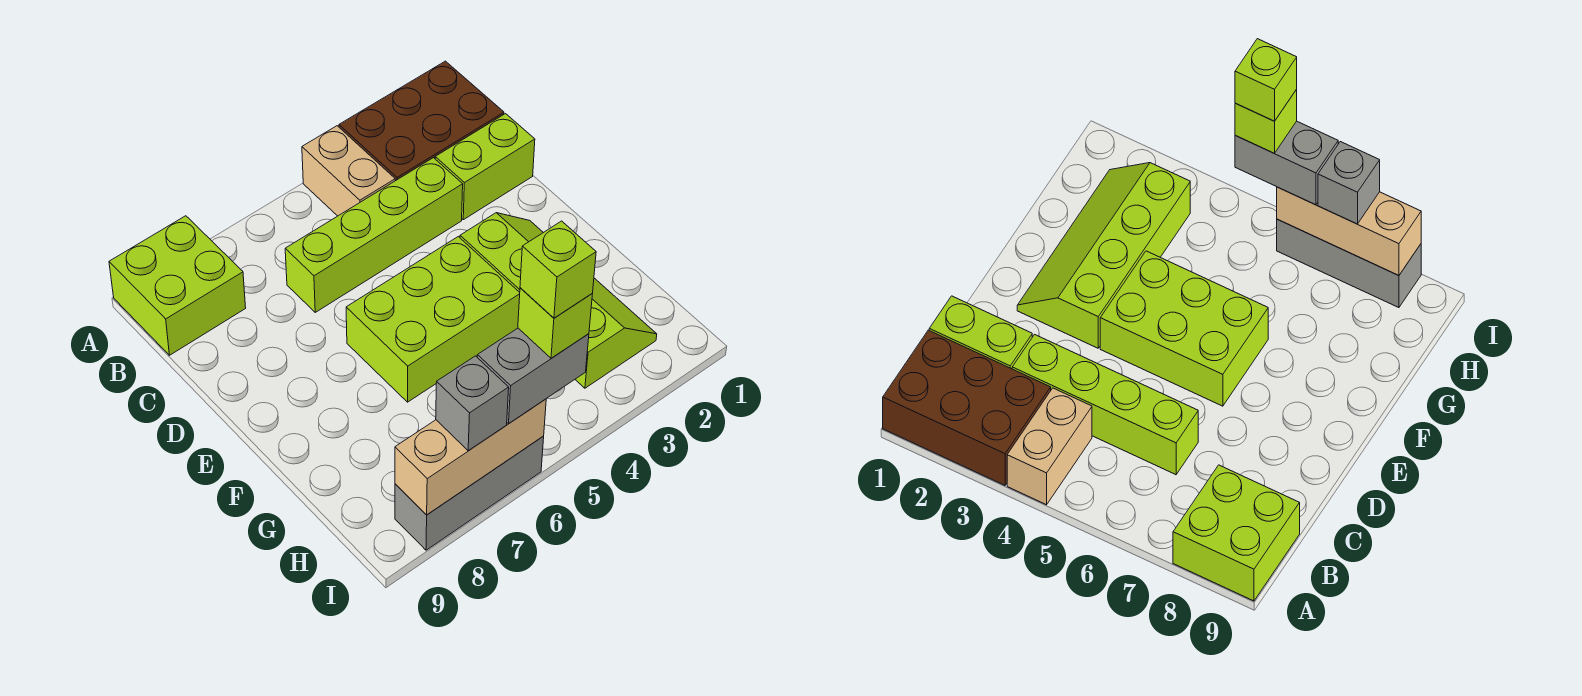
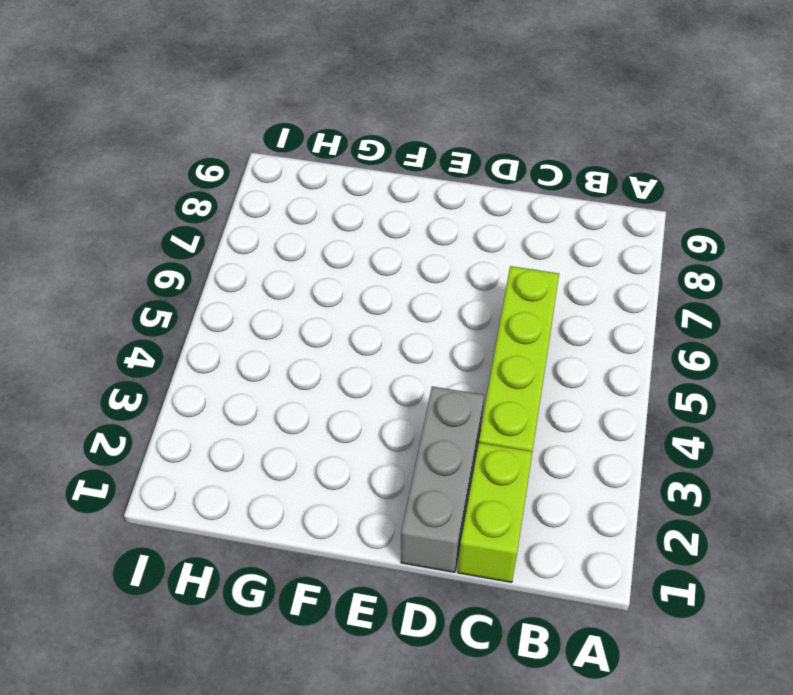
grey 1x3 brick [401,387,484,572] -> grey 1x3 brick moved to [395,436,544,550]
none -> brown 2x3 brick [339,61,504,181]
none -> tan 1x2 brick [302,126,395,216]
none -> lime 2x2 brick [109,216,246,355]

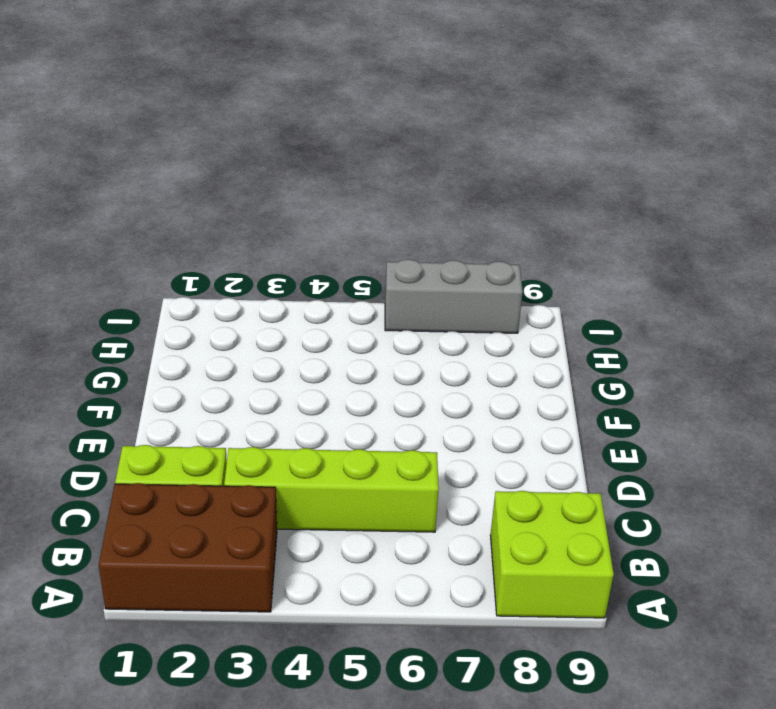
none -> tan 1x2 brick [302,126,395,216]
none -> lime 2x4 slope [460,213,657,388]
none -> lime 2x3 brick [346,237,520,402]

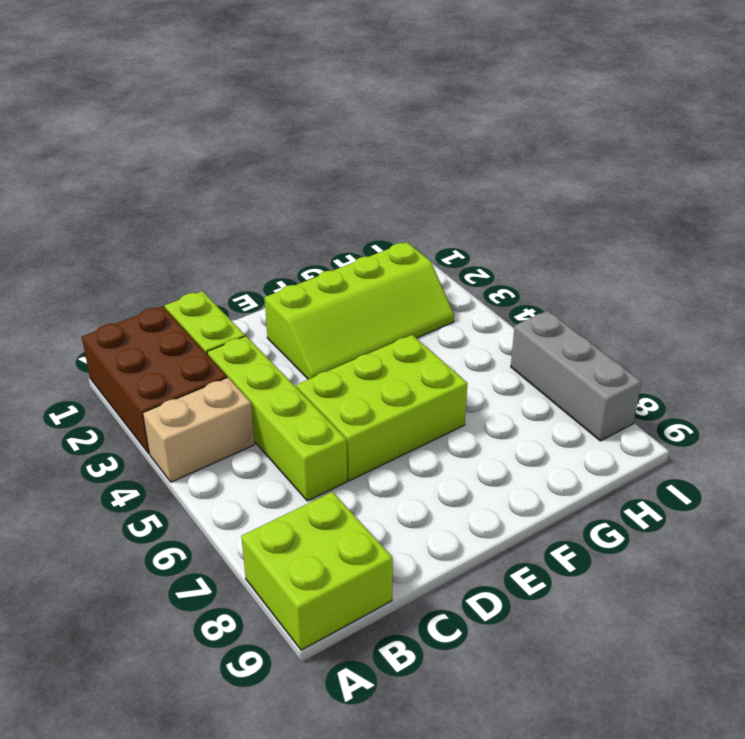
lime 2x3 brick [296,335,468,481] -> lime 2x3 brick turned to [346,237,520,402]
lime 2x4 slope [265,242,454,379] -> lime 2x4 slope turned to [460,213,657,388]
none -> tan 1x3 brick [395,399,546,515]
none -> grey 1x2 brick [477,328,589,424]
none -> grey 1x1 brick [436,356,509,451]

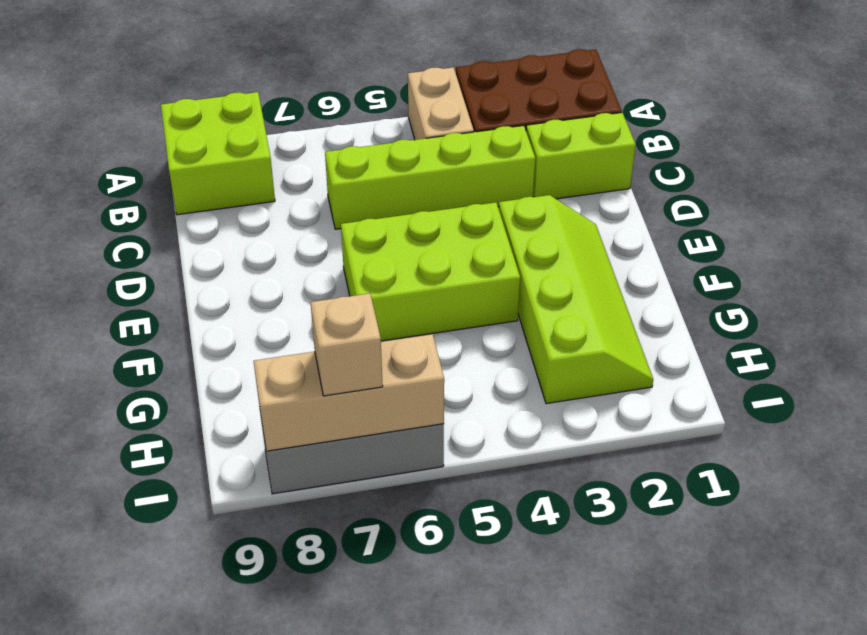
tan 1x1 brick [311,293,383,396] -> grey 1x1 brick [436,356,509,451]
none -> grey 1x2 brick [477,328,589,424]
none -> lime 1x1 brick [518,288,592,358]
none -> lime 1x1 brick [520,221,596,318]

